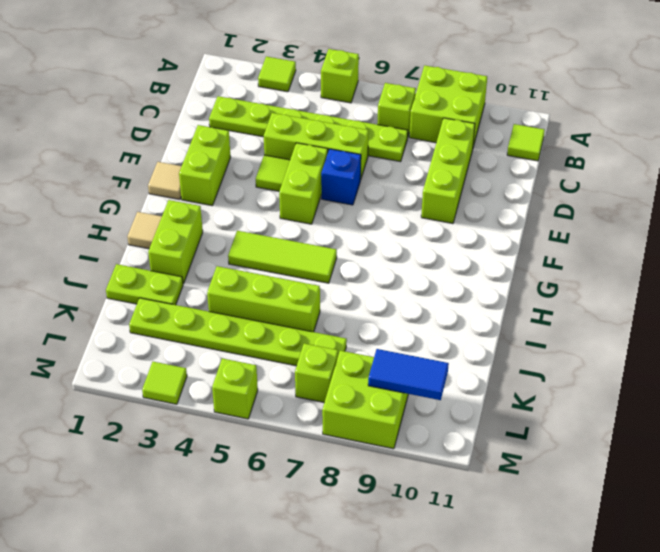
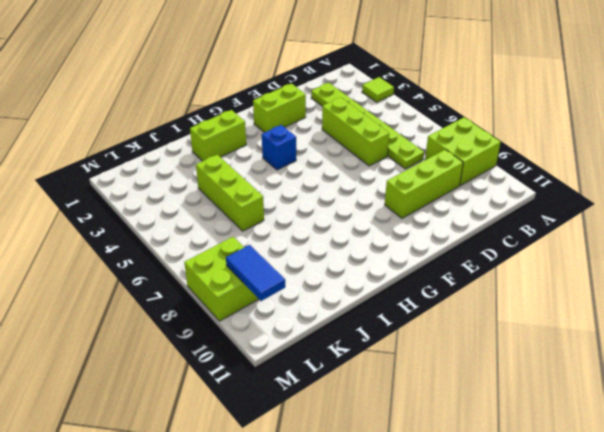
blue 1x1 brick [262,125,296,170] -> blue 1x1 brick moved to [321,149,361,205]
none -> lime 1x1 brick [321,49,359,103]
none -> lime 1x1 brick [377,83,416,136]
none -> lime 1x1 tile [507,124,545,161]

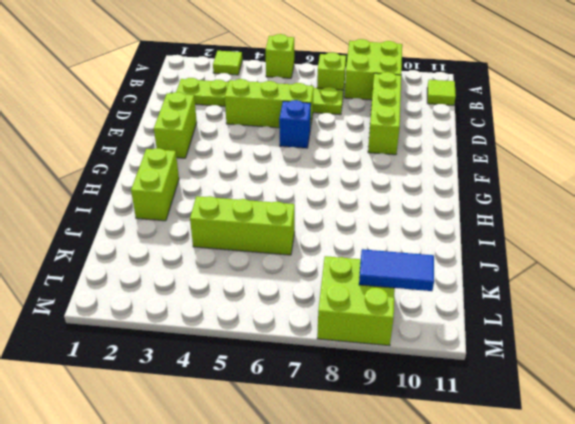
none -> lime 1x1 tile [256,155,290,191]
none -> lime 1x2 brick [279,143,328,224]
none -> tan 1x1 tile [148,162,182,200]

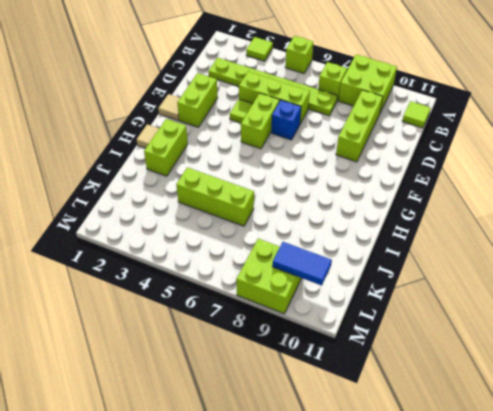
none -> lime 1x3 tile [228,231,337,283]
none -> lime 1x2 plate [106,264,183,305]
none -> lime 1x6 plate [129,298,347,366]

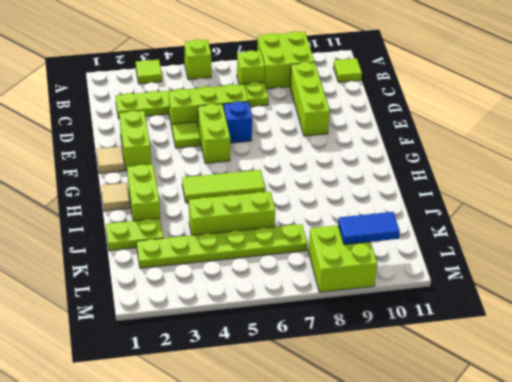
none -> lime 1x1 brick [295,343,338,402]
none -> lime 1x1 tile [142,362,187,404]
none -> lime 1x1 brick [212,358,258,419]

